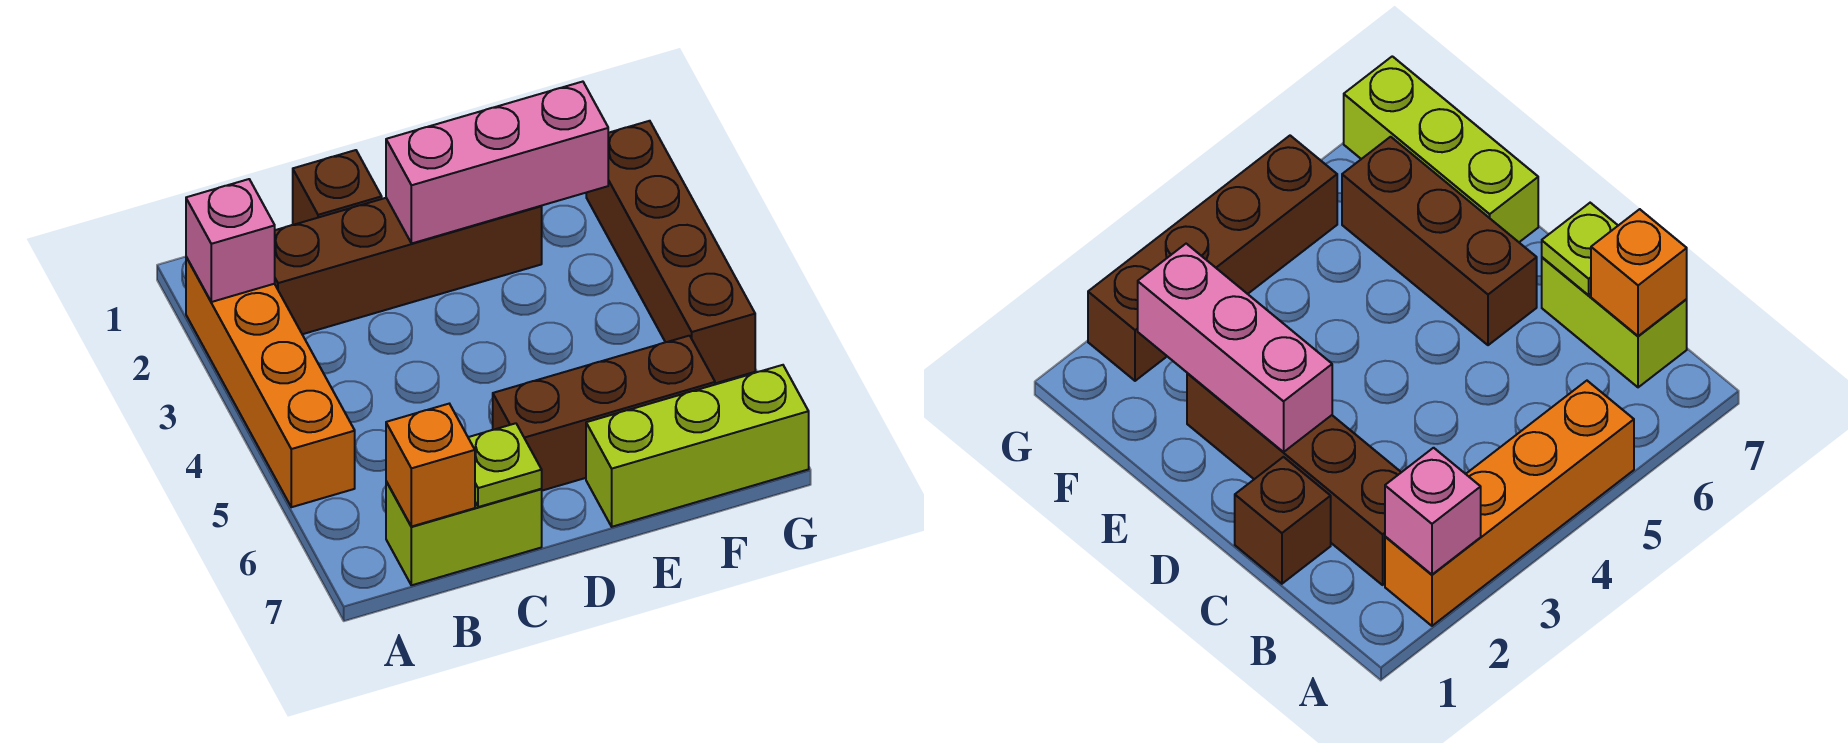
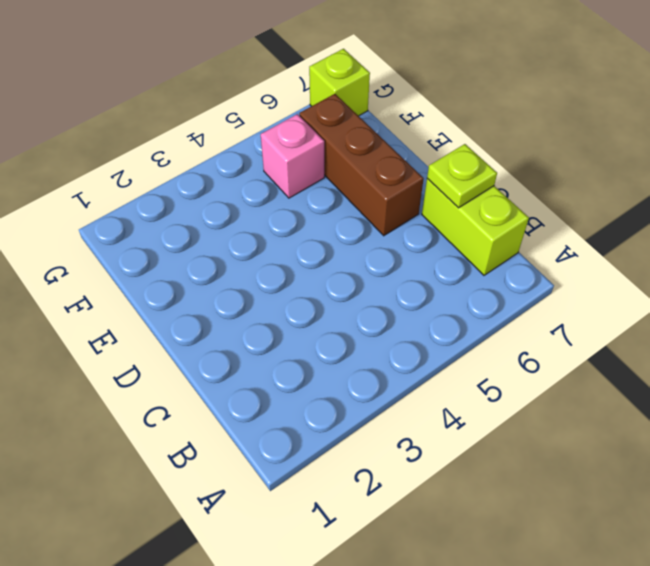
pink 1x1 brick [261,114,324,198] -> pink 1x1 brick moved to [186,179,275,302]
lime 1x1 brick [309,49,370,116] -> lime 1x3 brick [586,365,809,527]
none -> orange 1x4 brick [186,257,355,507]
none -> brown 1x4 brick [275,198,542,334]

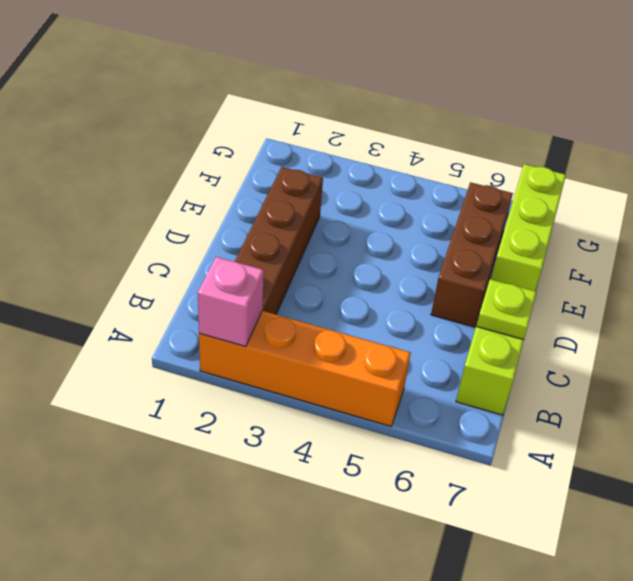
none -> brown 1x1 brick [293,150,382,225]
none -> brown 1x4 brick [586,121,755,383]

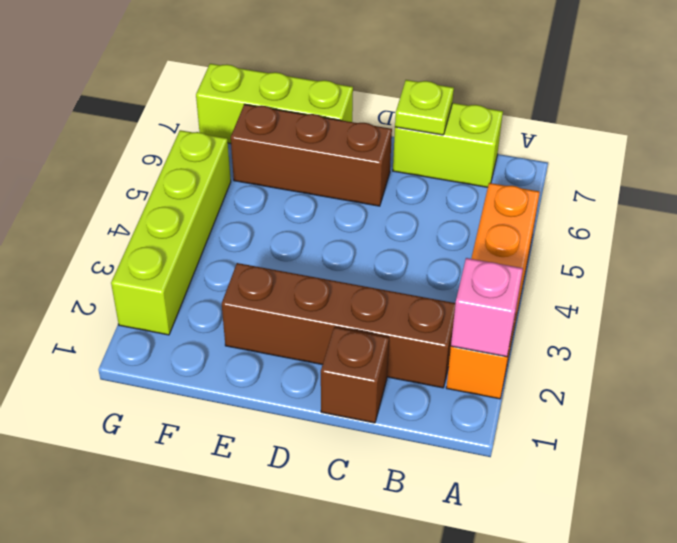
lime 1x4 brick [111,130,231,335] -> brown 1x4 brick [586,121,755,383]
none -> orange 1x1 brick [386,404,475,527]
none -> pink 1x3 brick [386,82,608,243]

